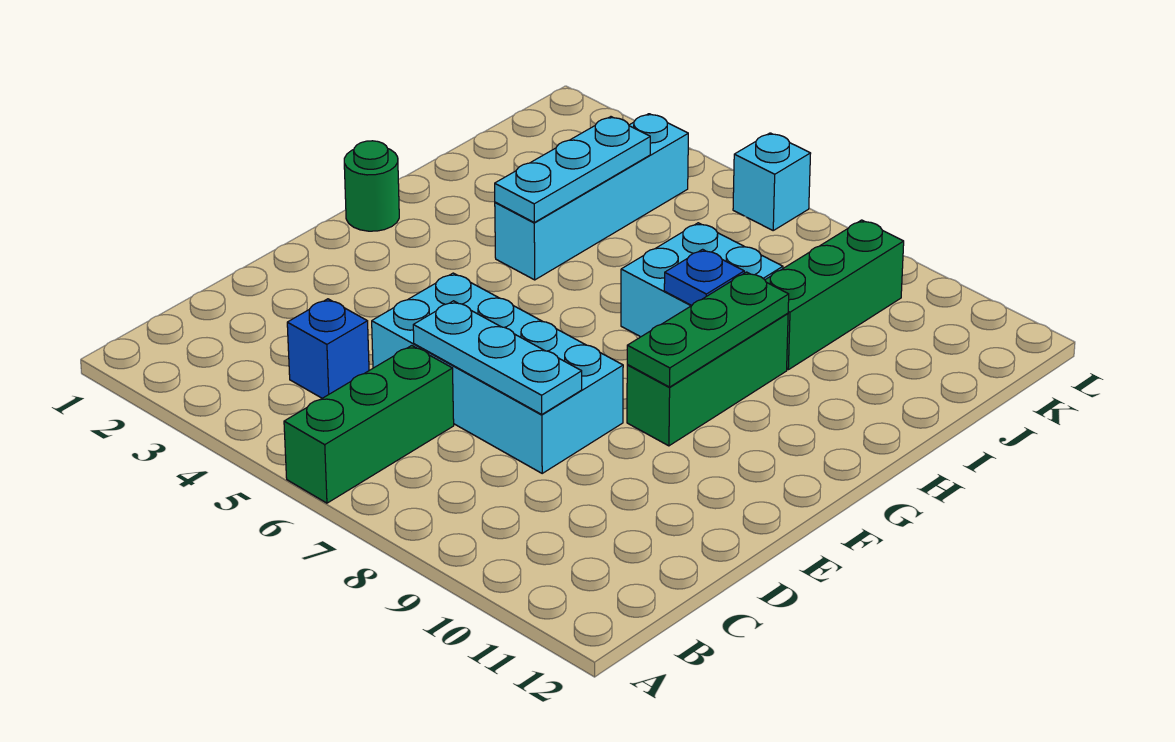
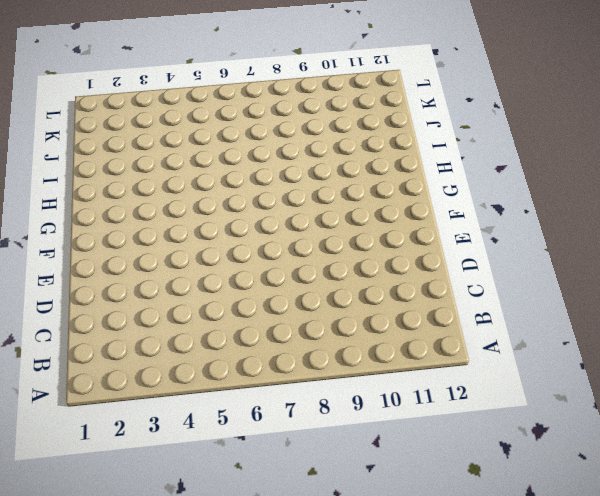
none -> green 1x3 brick [284,346,454,503]
none -> blue 1x1 brick [287,299,369,398]
none -> cyan 2x4 brick [372,273,623,473]

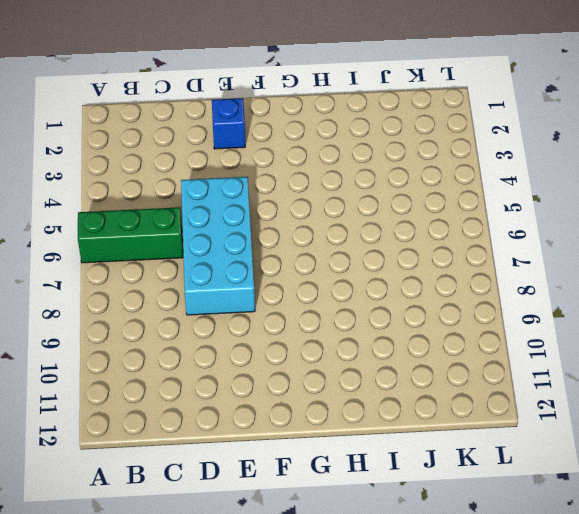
blue 1x1 brick [212,98,245,149] -> blue 1x1 brick moved to [287,299,369,398]
none -> green 1x3 brick [627,313,788,446]
none -> green 1x1 round brick [344,141,399,231]
none -> cyan 1x4 brick [495,114,688,280]

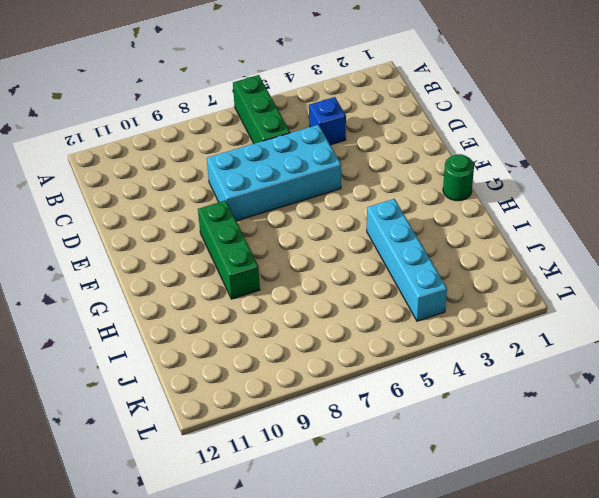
none -> cyan 2x2 brick [621,223,783,337]
none -> green 1x3 brick [765,220,904,370]
none -> cyan 1x1 brick [733,133,811,230]

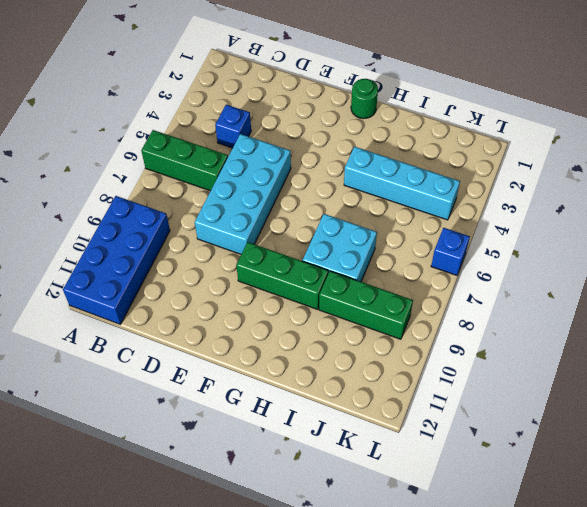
blue 2x4 brick [63,196,170,324] -> none
blue 1x1 brick [431,228,470,275] -> cyan 1x1 brick [733,133,811,230]
none -> cyan 1x3 plate [413,301,582,414]
none -> green 1x3 plate [627,272,789,387]
none -> cyan 1x3 plate [495,117,650,222]

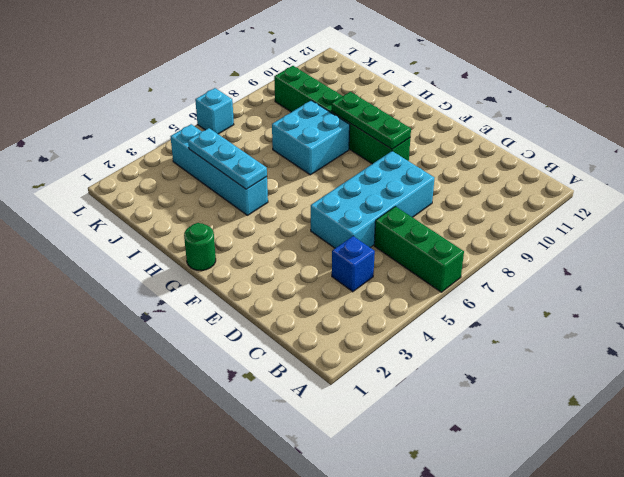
none -> cyan 1x3 plate [413,301,582,414]
none -> blue 1x1 plate [664,249,744,306]

